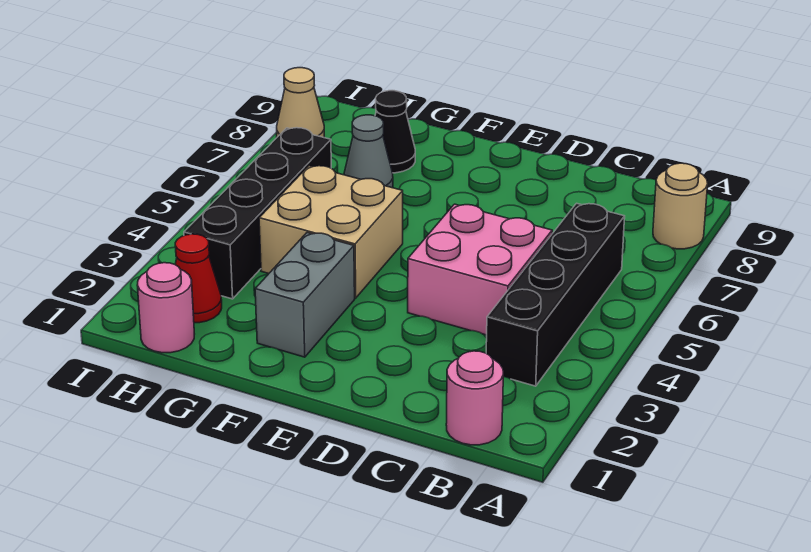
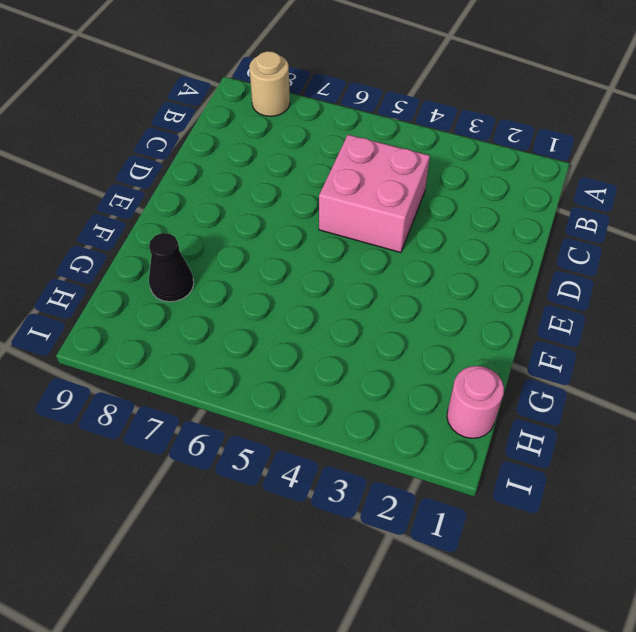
none -> pink 1x1 round brick [446,351,503,445]
none -> black 1x4 brick [486,203,625,386]
none -> grey 1x2 brick [255,233,355,357]

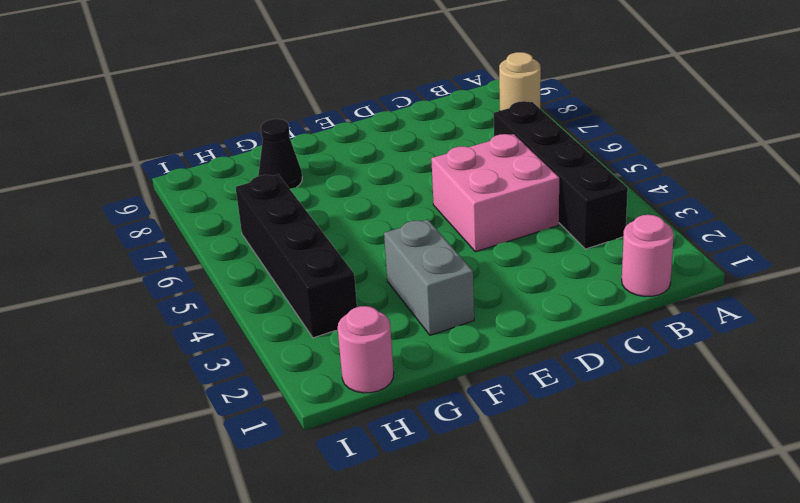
none -> tan 2x2 brick [259,166,403,298]
none -> grey 1x1 cone [344,115,393,188]
none -> red 1x1 cone [175,234,222,323]

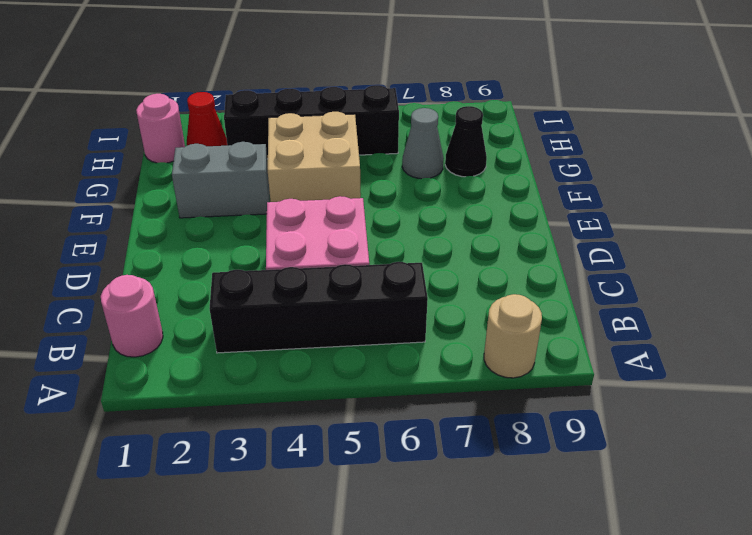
none -> tan 1x1 cone [277,68,324,138]

